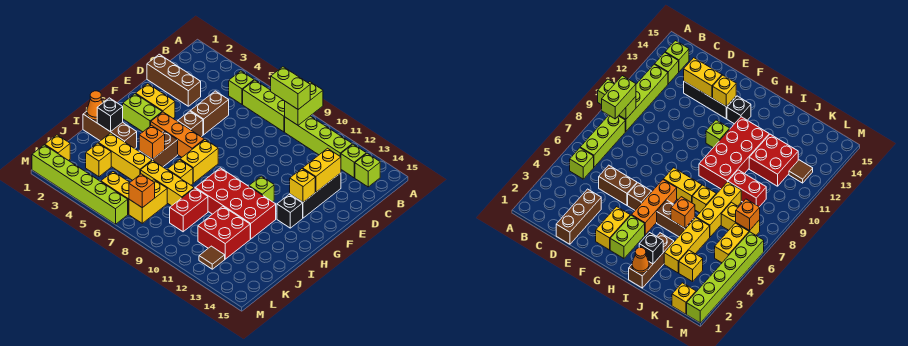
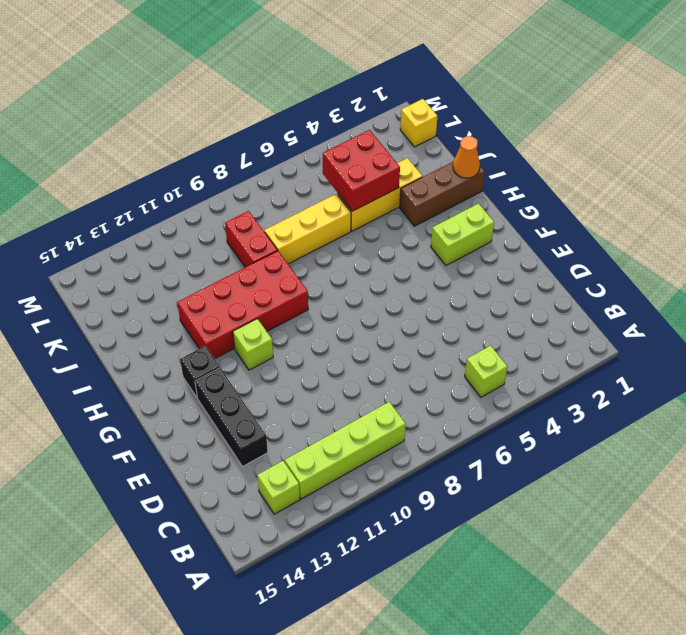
red 2x2 brick [323,130,400,211] -> red 2x2 brick moved to [198,206,250,259]
none -> lime 1x3 brick [243,80,285,132]
none -> lime 1x1 brick [355,153,380,187]
none -> brown 1x3 brick [147,54,201,106]
none -> brown 1x2 brick [191,91,229,135]

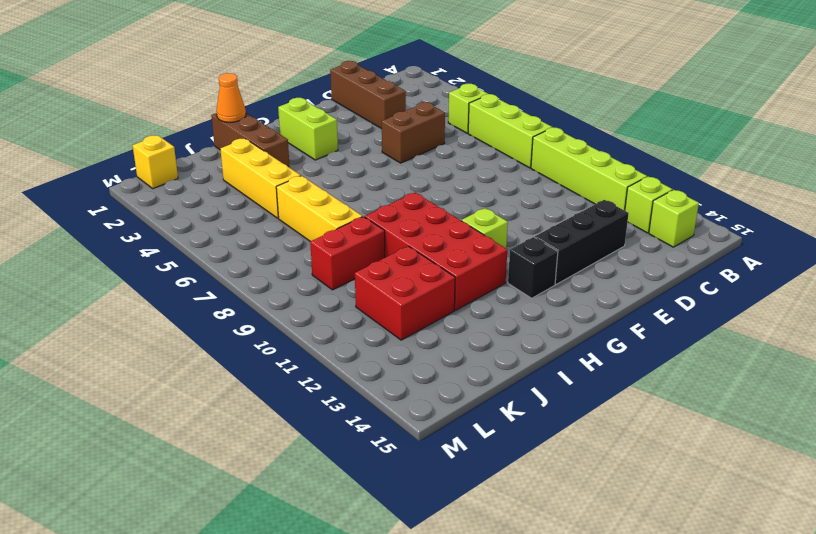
none -> yellow 1x2 brick [136,84,175,118]
none -> brown 1x1 brick [178,111,203,137]
none -> orange 1x3 brick [151,112,204,157]
none -> yellow 1x2 brick [180,140,218,183]

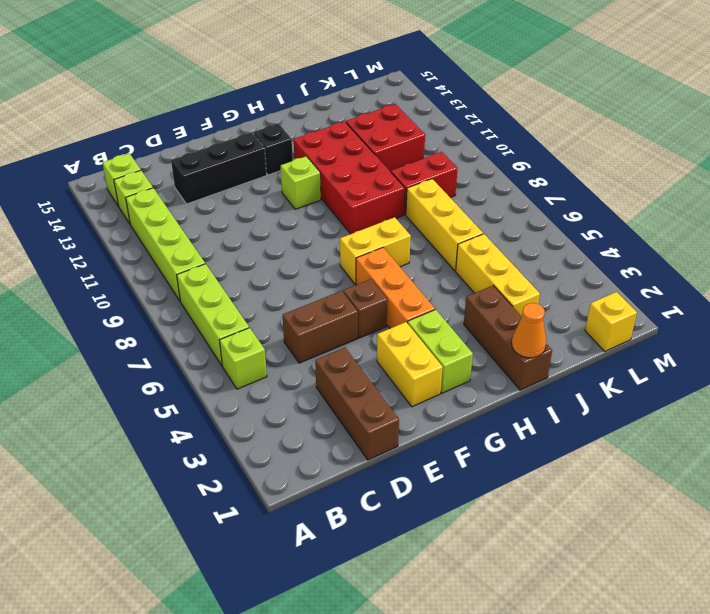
none -> brown 1x2 brick [139,131,178,167]
none -> yellow 1x1 brick [167,160,193,185]
none -> yellow 1x1 brick [86,143,111,177]
none -> yellow 1x2 brick [129,180,167,223]

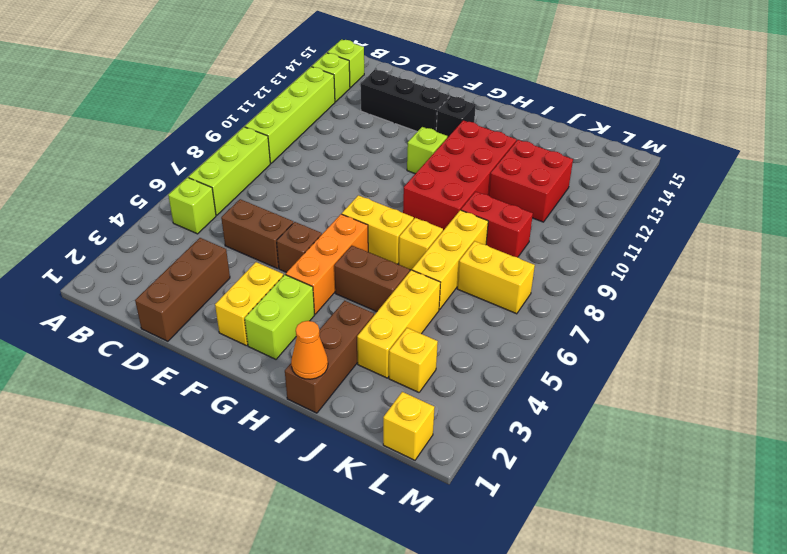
none -> yellow 1x2 brick [101,172,130,214]
none -> brown 1x1 tile [199,246,225,269]
none -> lime 1x6 brick [32,145,128,224]
none -> lime 1x2 brick [285,82,323,125]

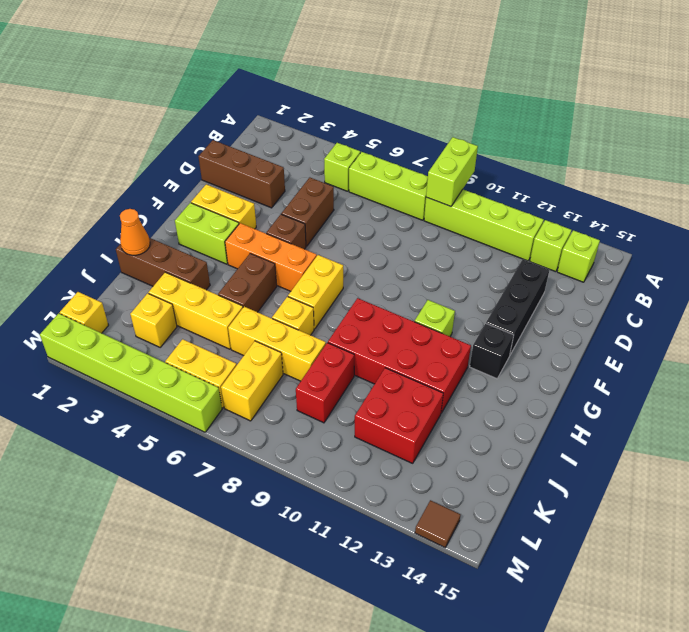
brown 1x1 tile [415,500,460,547] -> brown 1x1 tile moved to [199,246,225,269]
none -> yellow 1x2 brick [303,148,341,192]
none -> yellow 1x1 brick [290,169,315,202]
none -> black 1x1 brick [97,98,123,132]
none -> orange 1x1 brick [139,125,165,159]

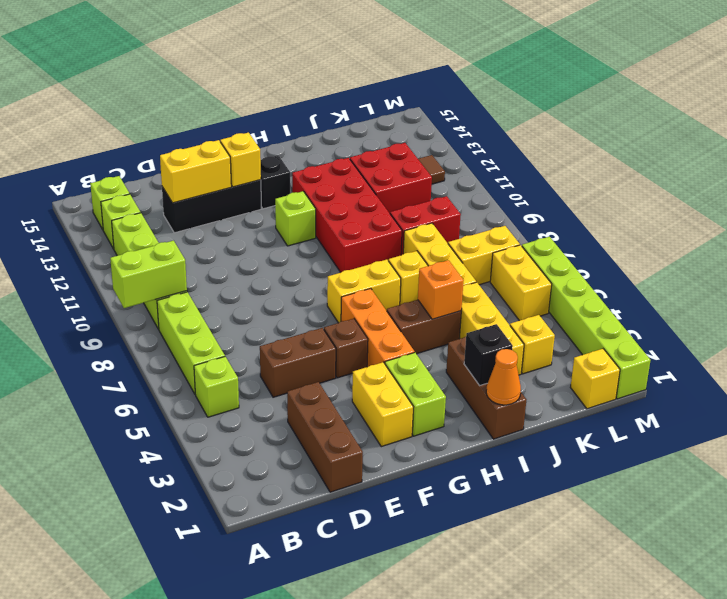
none -> orange 1x1 brick [129,174,155,208]
none -> lime 1x2 brick [271,67,310,109]

